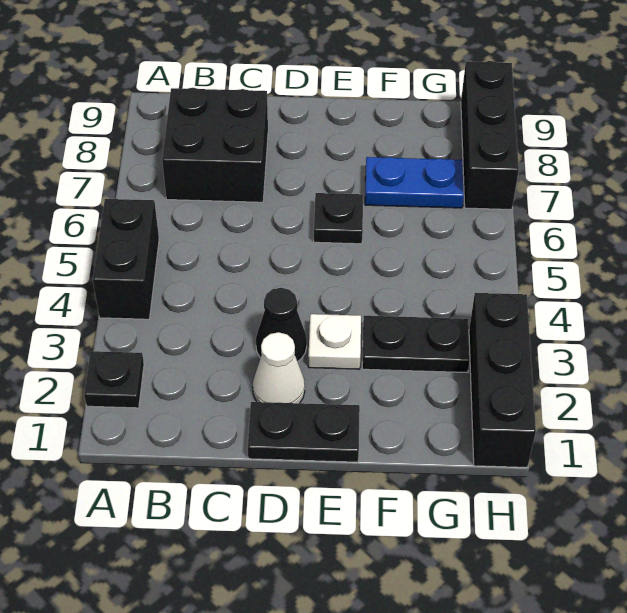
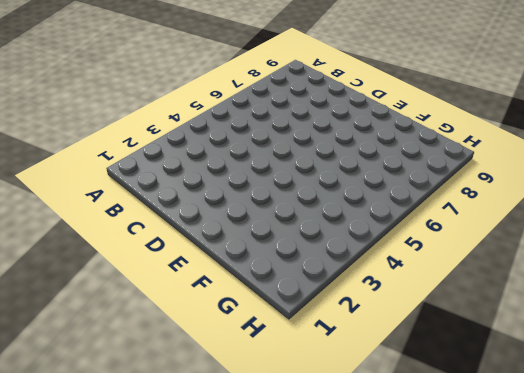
none -> black 1x1 plate [84,351,144,408]
none -> black 1x2 brick [93,199,159,319]
none -> black 2x2 brick [162,88,268,202]

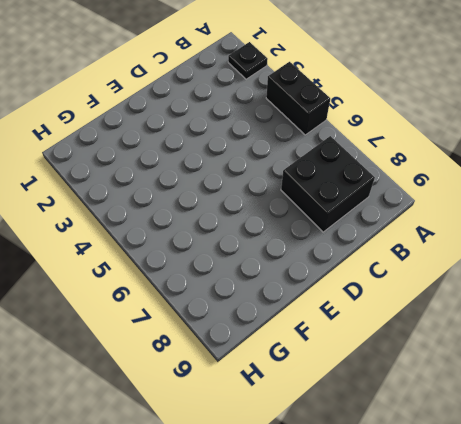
none -> black 1x2 plate [248,402,360,462]
none -> white 1x1 cone [253,332,305,403]
none -> black 1x1 cone [256,288,307,362]

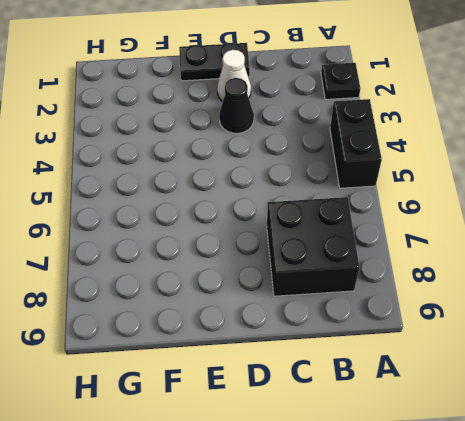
none -> white 1x1 plate [308,314,361,369]
none -> black 1x1 plate [314,193,363,244]
none -> black 1x2 plate [362,316,470,373]

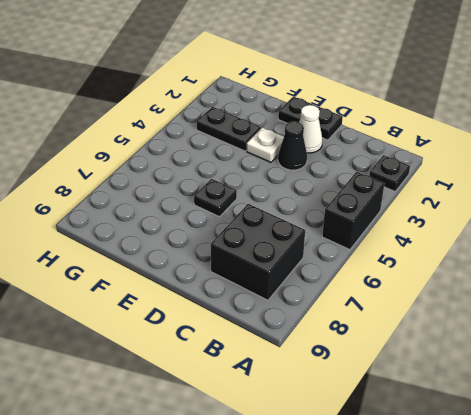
none -> blue 1x2 plate [365,157,464,208]
none -> black 1x3 brick [469,293,536,467]
none -> black 1x3 brick [461,61,519,209]

